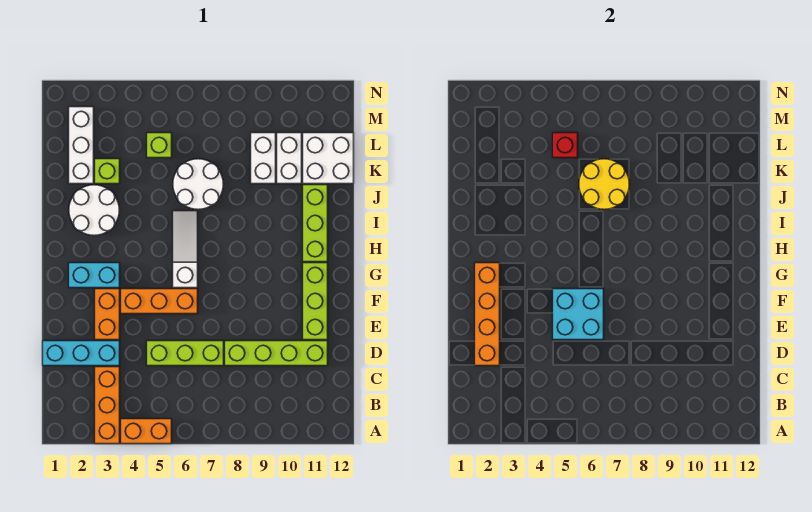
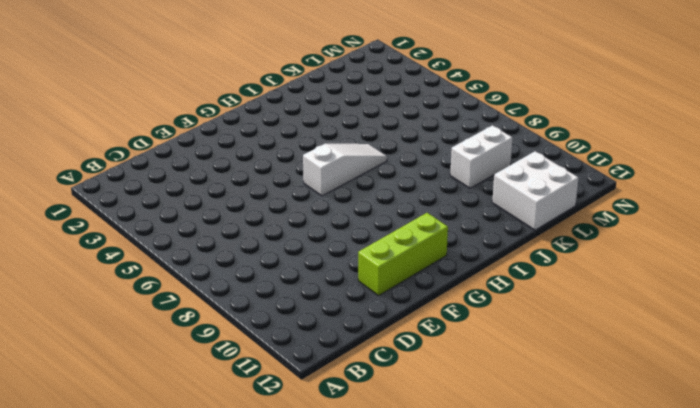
none -> orange 1x3 brick [95,367,120,444]
none -> orange 1x2 brick [121,419,172,444]
none -> cyan 1x3 brick [43,341,120,366]

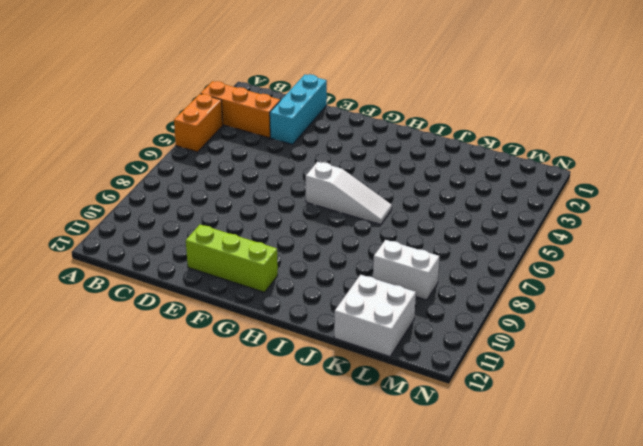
none -> lime 1x3 brick [147,341,224,366]
none -> lime 1x4 brick [225,341,328,366]
none -> orange 1x2 brick [95,289,120,340]

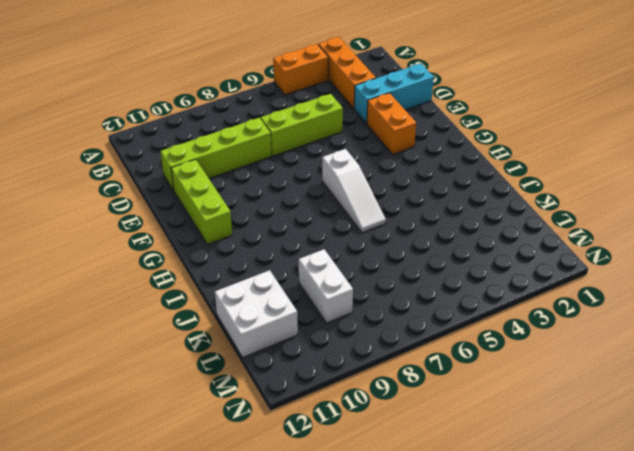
none -> orange 1x3 brick [121,289,198,314]
none -> cyan 1x2 brick [69,263,120,288]
none -> lime 1x3 brick [303,185,328,262]

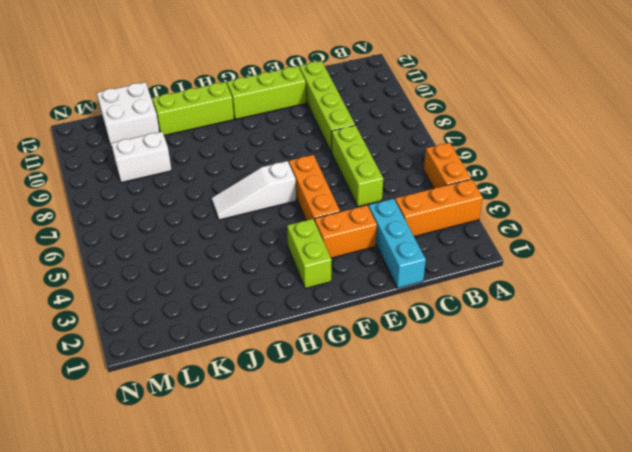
lime 1x2 brick [287,219,332,288] -> cyan 1x2 brick [69,263,120,288]
none -> white 2x2 round brick [69,185,120,236]
none -> white 2x2 round brick [173,159,224,210]
none -> white 1x3 brick [69,107,94,184]

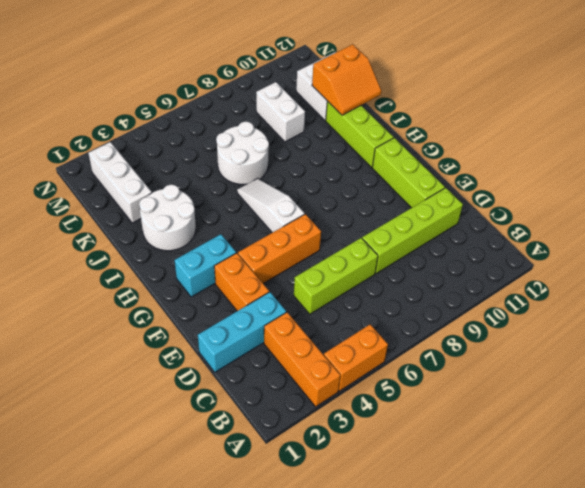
orange 2x2 slope [312,44,381,115] -> none
none -> lime 1x1 brick [95,159,120,184]
none -> white 1x2 brick [277,133,302,184]
none -> lime 1x1 brick [147,133,172,158]

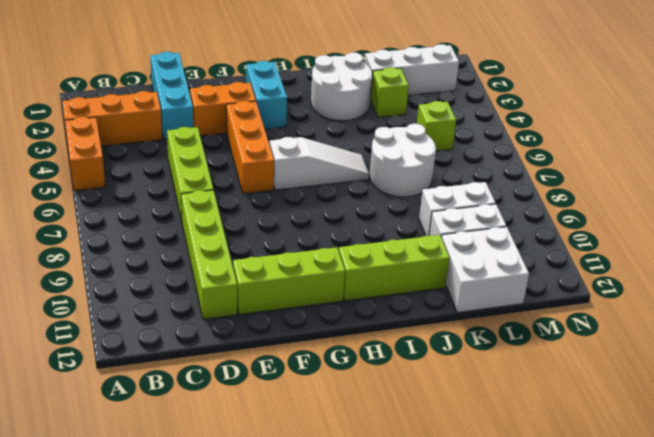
none -> orange 1x4 brick [475,263,500,366]
none -> cyan 2x2 brick [553,289,604,340]
none -> yellow 2x2 round brick [579,159,630,210]

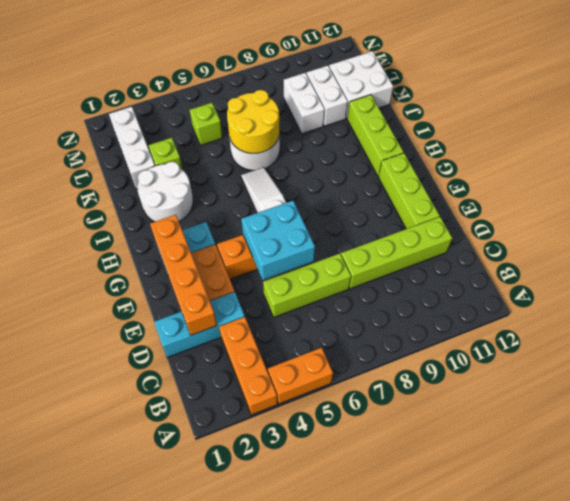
none -> red 1x1 brick [553,133,578,158]

